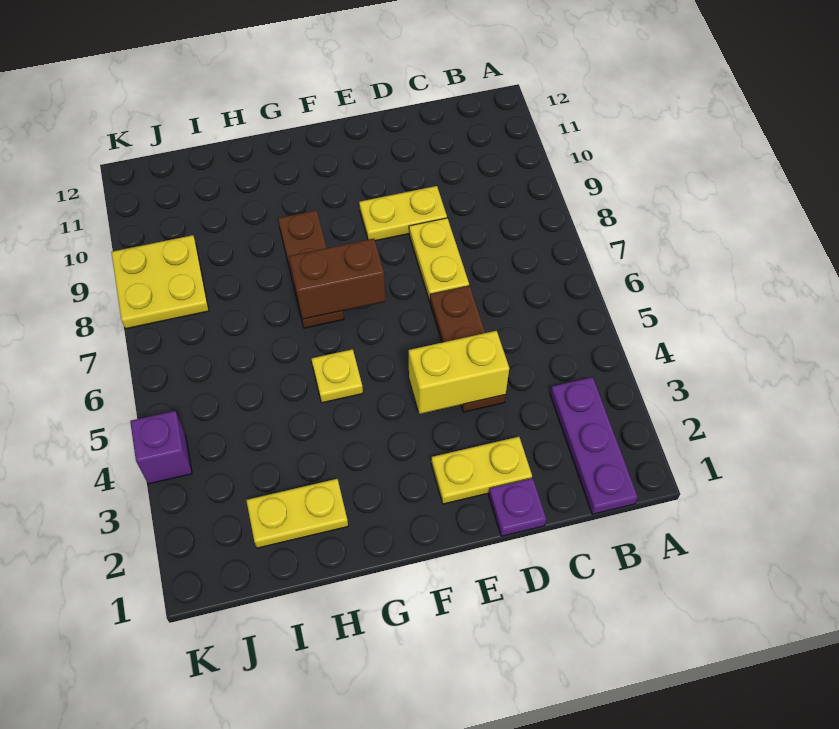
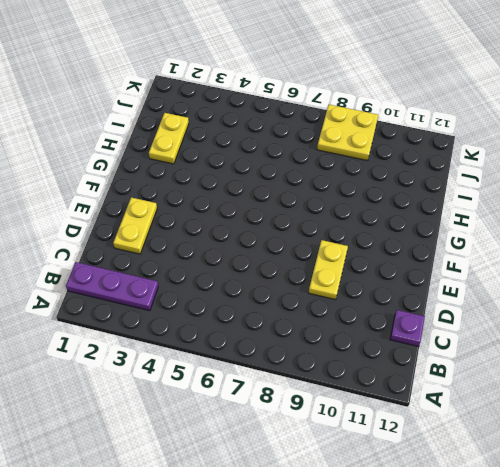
purple 1x1 plate [390,310,425,346] -> purple 1x1 plate moved to [489,478,546,536]
none -> brown 1x3 plate [430,286,506,412]
none -> yellow 1x2 plate [409,218,469,301]
none -> yellow 1x1 plate [312,349,363,403]

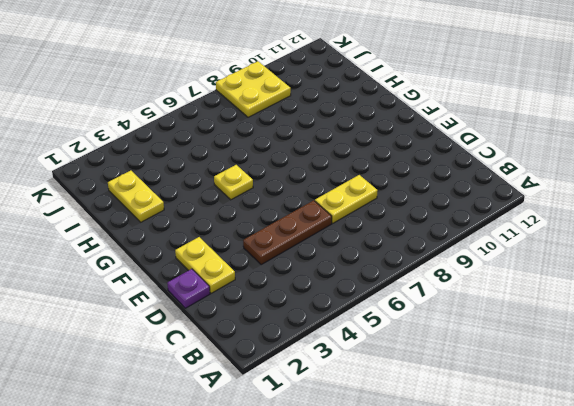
none -> purple 1x3 plate [550,377,638,514]
none -> yellow 1x2 plate [359,186,447,241]
none -> brown 1x3 plate [278,210,344,328]

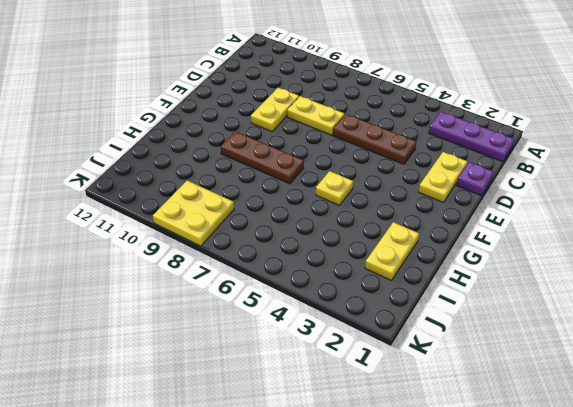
none -> purple 1x1 brick [130,411,192,484]
none -> yellow 1x2 brick [408,331,509,414]
none -> brown 1x2 brick [289,239,385,319]

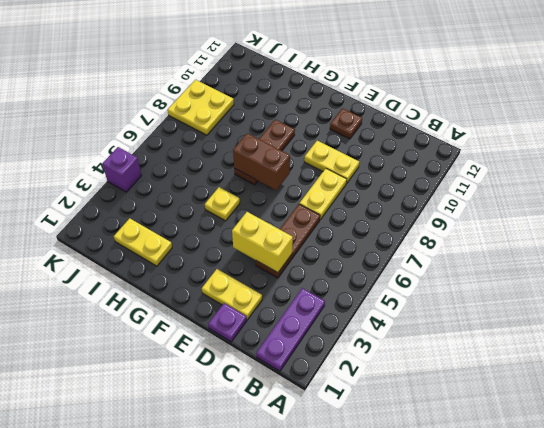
brown 1x1 plate [330,108,362,139] -> none

